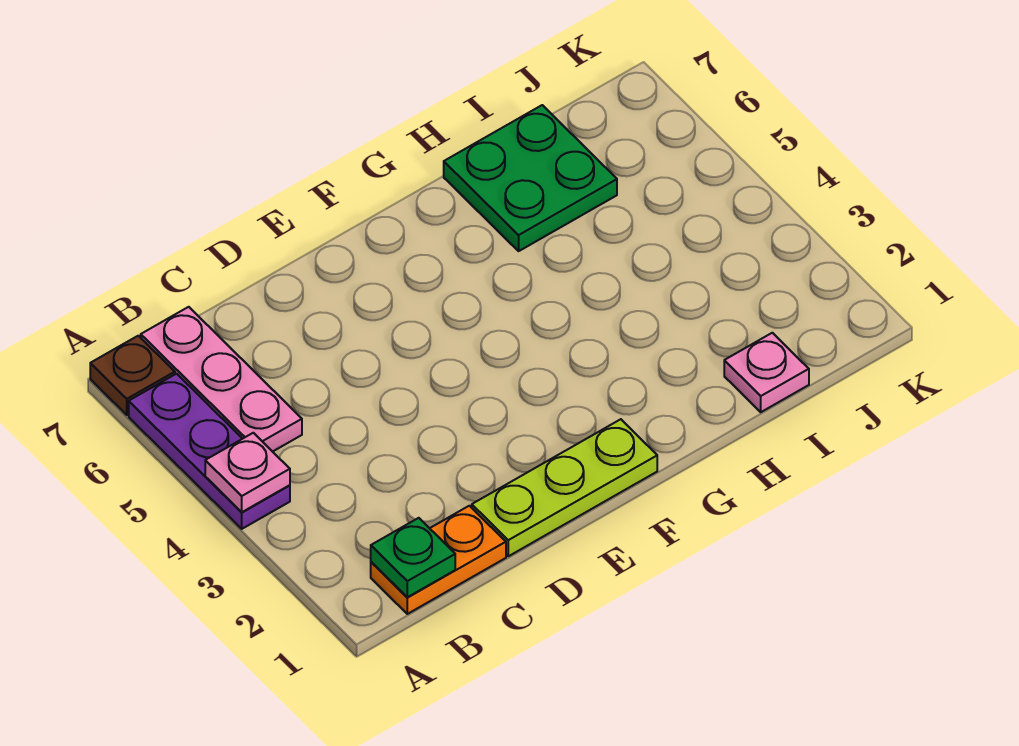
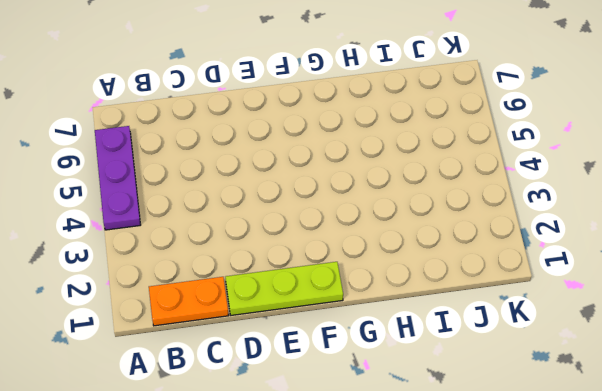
none -> brown 1x1 plate [90,336,175,415]
none -> pink 1x3 plate [141,307,302,452]

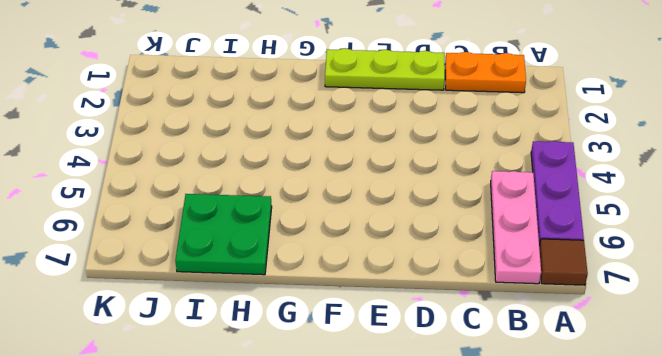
brown 1x1 tile [539,239,588,285] -> brown 1x1 plate [90,336,175,415]
none -> pink 1x1 plate [724,333,809,412]
none -> pink 1x1 plate [205,433,290,512]

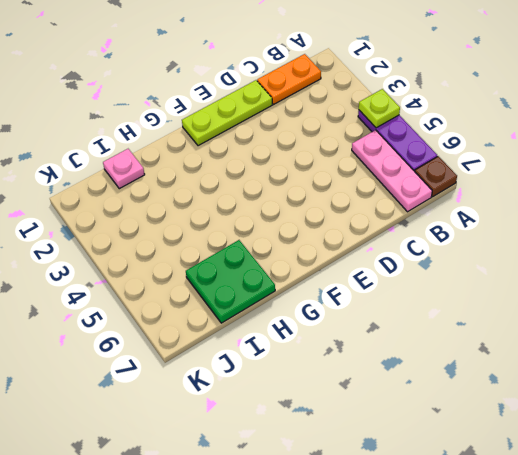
lime 1x1 plate [359,89,400,128] -> pink 1x1 plate [205,433,290,512]
none -> green 1x1 plate [371,518,455,597]

